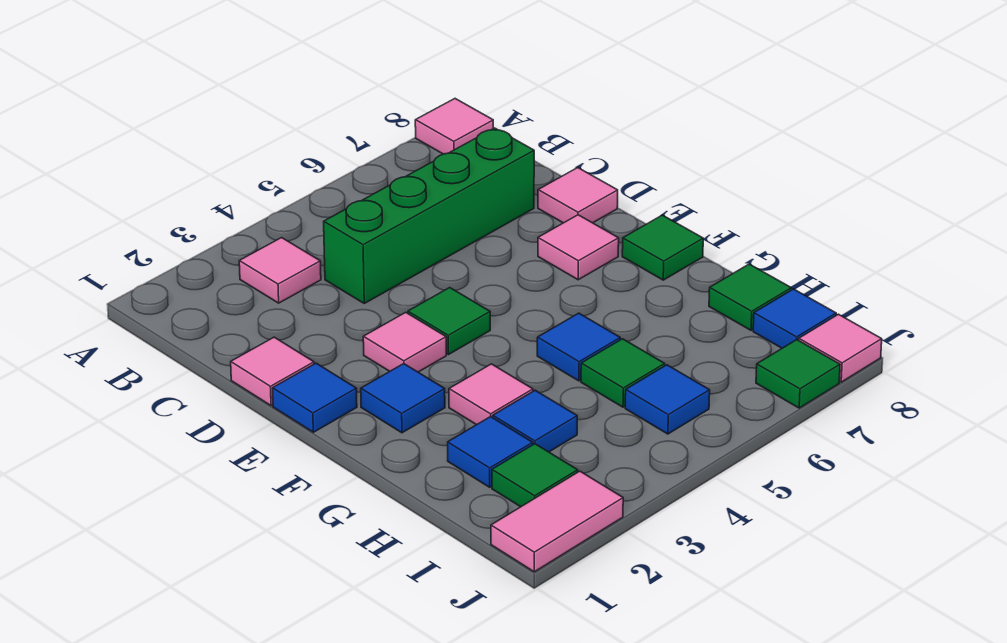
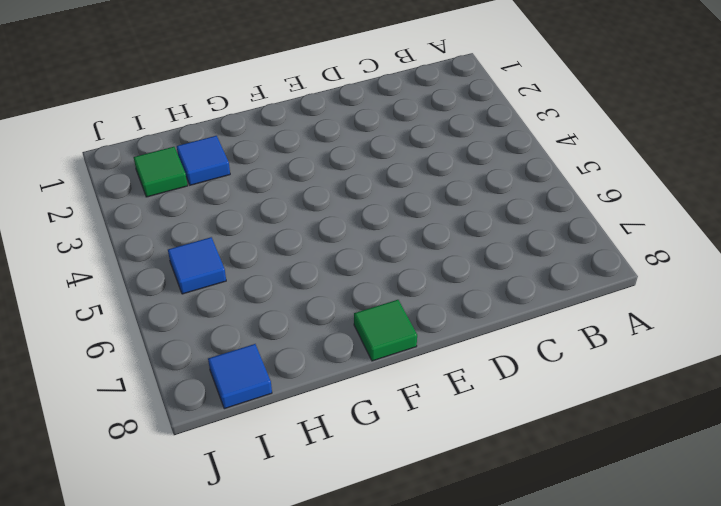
none -> pink 1x1 tile [415,99,493,154]
none -> pink 1x1 tile [239,238,321,303]
none -> green 1x4 brick [324,128,534,303]

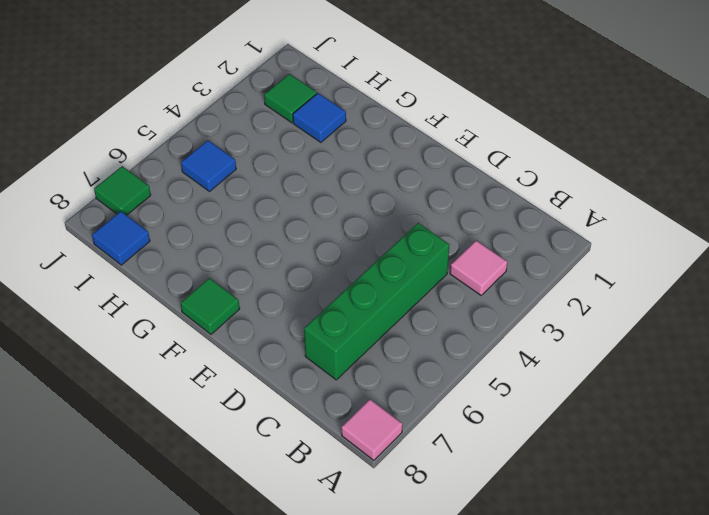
none -> pink 1x1 tile [231,337,314,406]
none -> pink 1x1 tile [538,168,618,223]
none -> blue 1x1 tile [273,363,357,432]

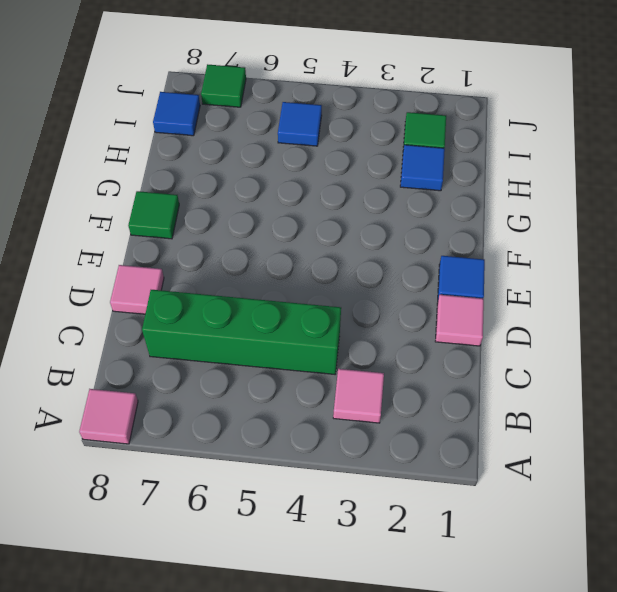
none -> pink 1x1 tile [363,312,446,372]
none -> green 1x1 tile [408,288,490,354]
none -> pink 1x1 tile [538,215,619,280]

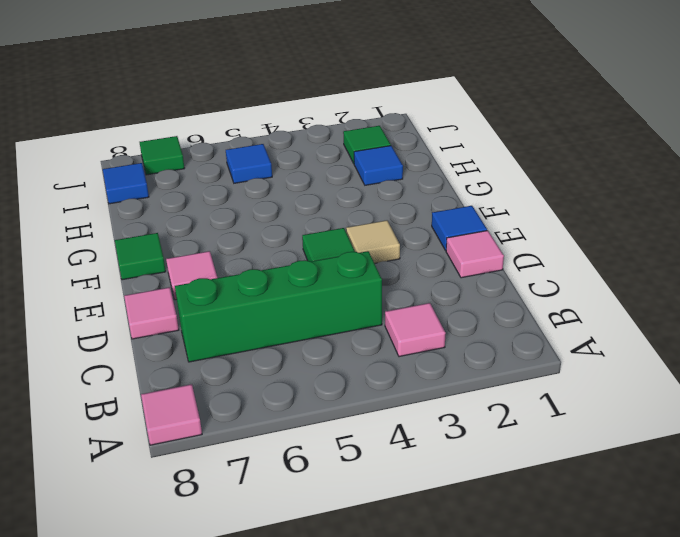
tan 1x1 tile [346,220,400,264] -> pink 1x1 tile [363,312,446,372]
none -> blue 1x1 tile [361,364,445,433]
none -> pink 1x1 tile [449,364,533,425]
none -> blue 1x1 tile [537,313,620,381]

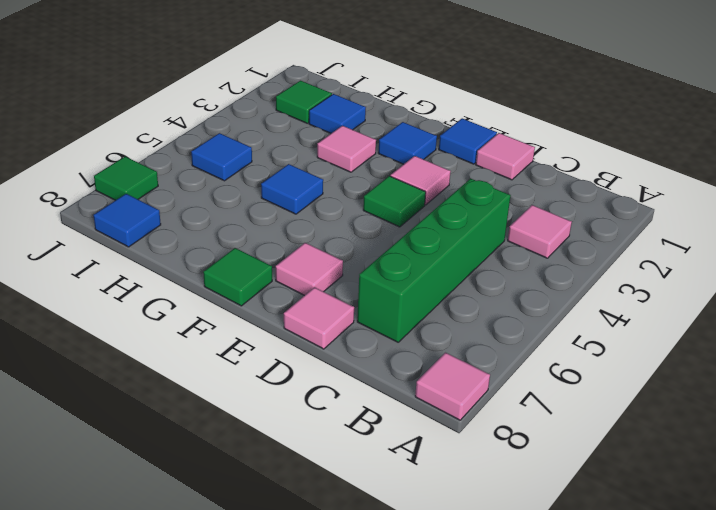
none -> blue 1x1 tile [493,390,577,452]
none -> green 1x1 tile [581,339,665,407]
none -> green 1x1 tile [709,264,791,330]

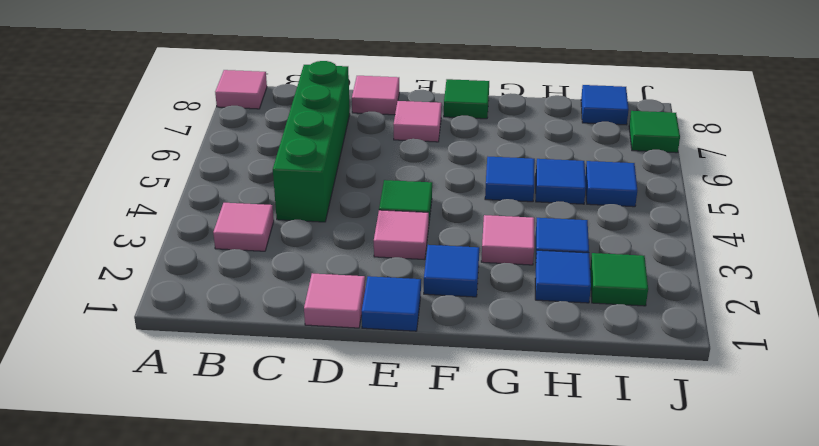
blue 1x1 tile [536,159,586,204] -> green 1x1 tile [581,339,665,407]
none -> green 1x1 tile [709,264,791,330]
none -> pink 1x2 tile [491,471,623,572]
none -> pink 1x1 tile [799,314,882,382]

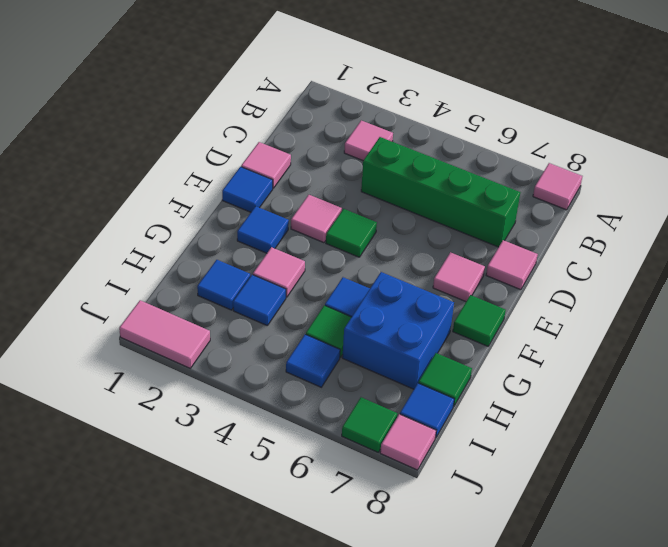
blue 2x2 brick [342,272,454,389] -> none
none -> green 1x1 tile [492,444,578,507]

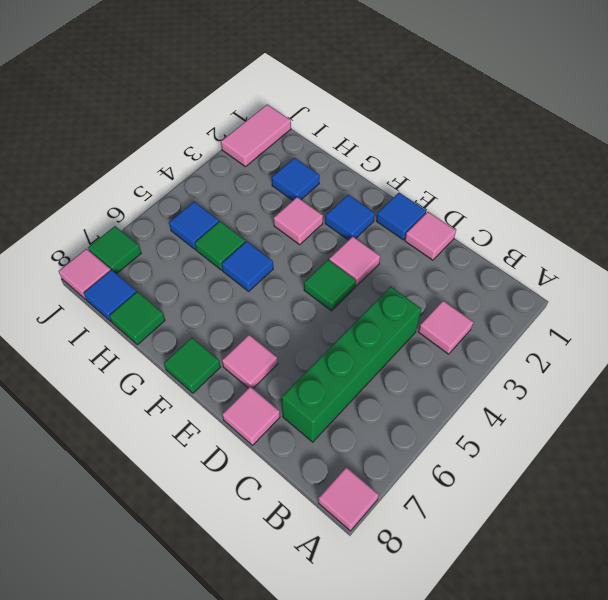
none -> blue 1x1 tile [493,390,577,452]
none -> green 1x1 tile [492,444,578,507]

